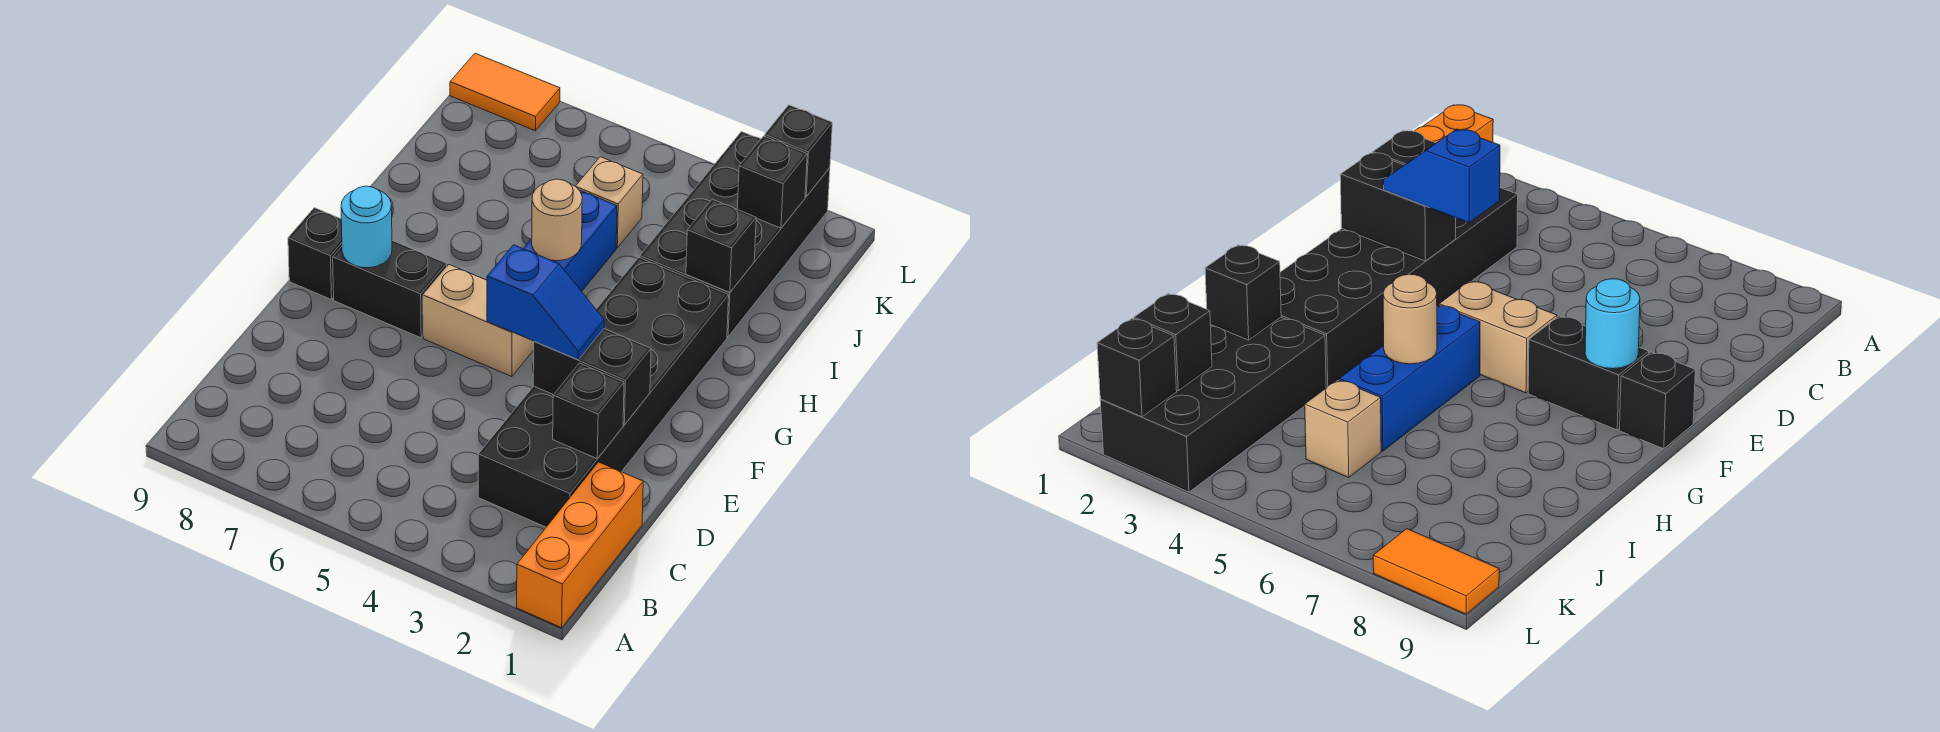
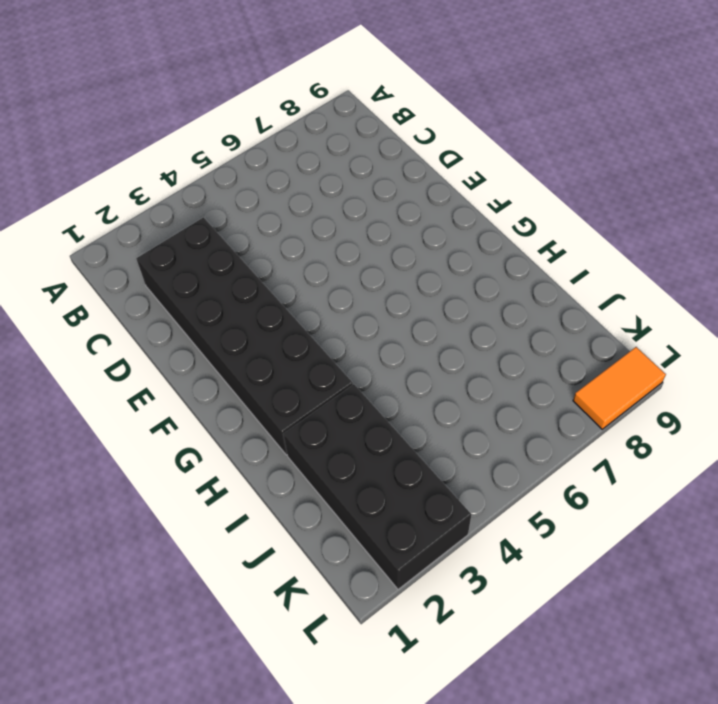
none -> orange 1x3 brick [517,462,643,628]
none -> tan 1x2 brick [423,265,534,377]
none -> black 1x2 brick [333,241,447,338]

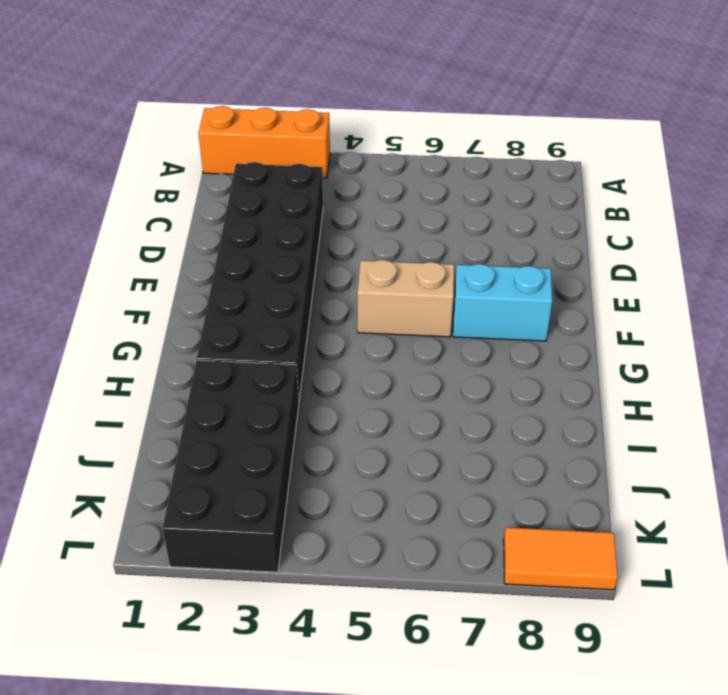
orange 1x3 brick [198,106,330,178] -> orange 1x3 brick turned to [517,462,643,628]
cyan 1x2 brick [453,264,553,341] -> black 1x2 brick [333,241,447,338]
none -> black 1x1 brick [288,208,342,300]
none -> blue 1x3 brick [523,190,617,291]
none -> tan 1x1 brick [576,157,643,248]

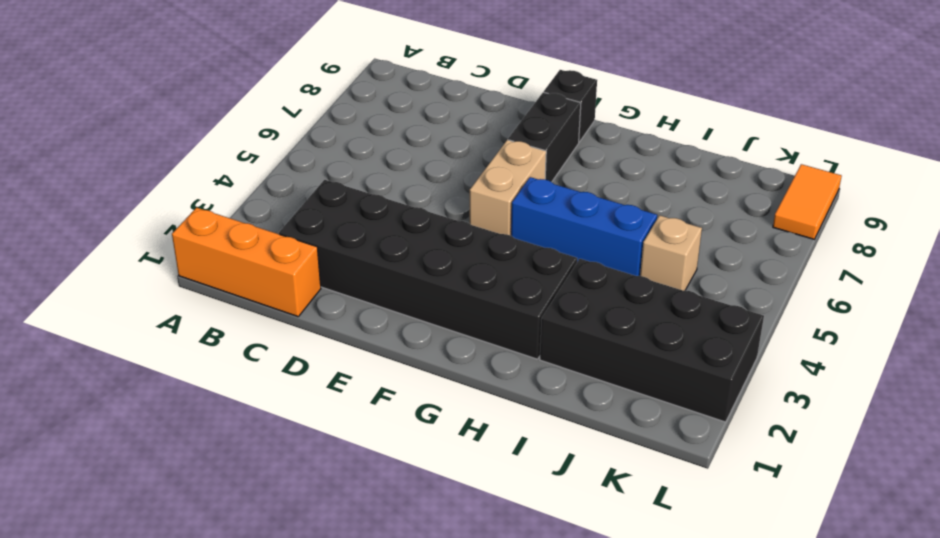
none -> black 1x1 brick [553,363,624,459]
none -> black 1x2 brick [533,329,651,425]
none -> cyan 1x1 round brick [341,186,392,268]

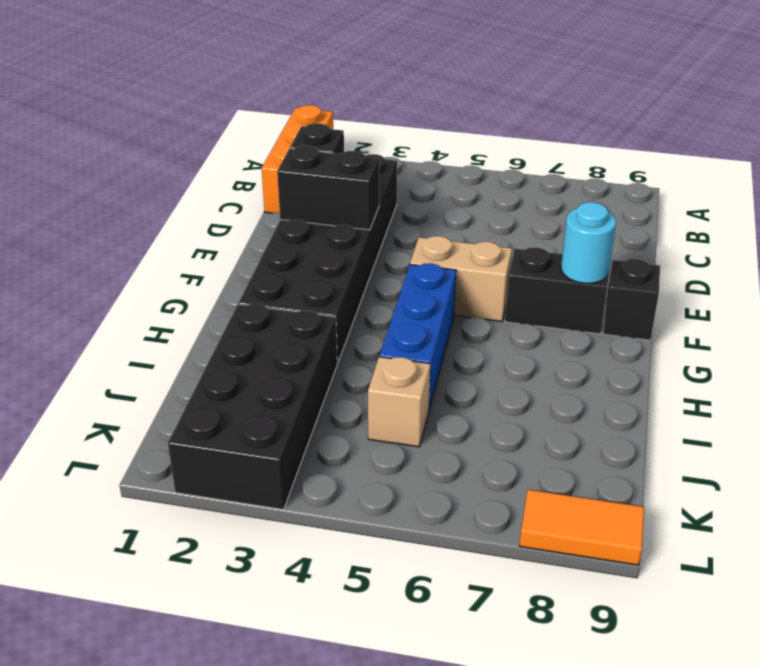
none -> tan 1x1 round brick [532,179,582,261]
none -> black 1x1 brick [686,199,756,292]
none -> black 1x1 brick [737,136,807,228]

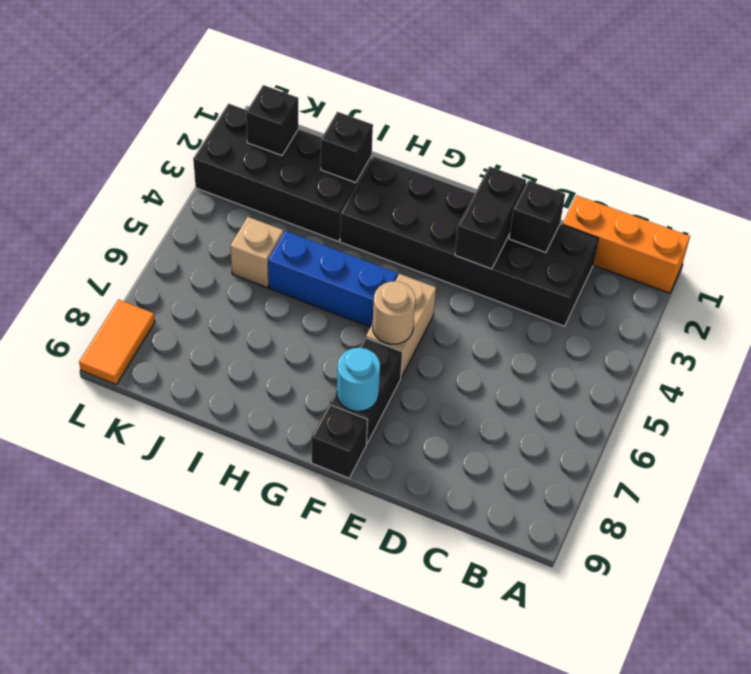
tan 1x1 round brick [373,281,415,344] -> tan 1x1 round brick moved to [532,179,582,261]
none -> black 1x1 brick [765,105,832,196]
none -> blue 1x2 slope [487,245,604,360]

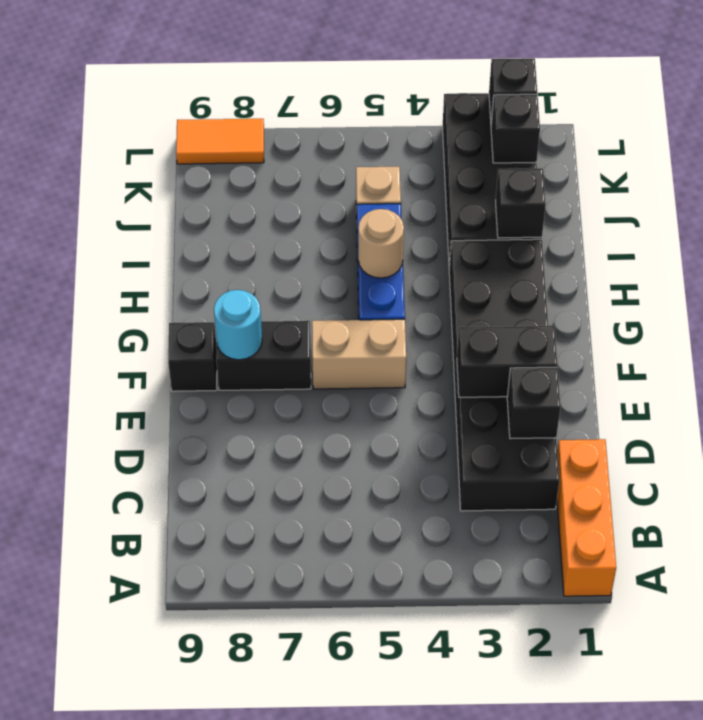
none -> blue 1x2 slope [487,245,604,360]

